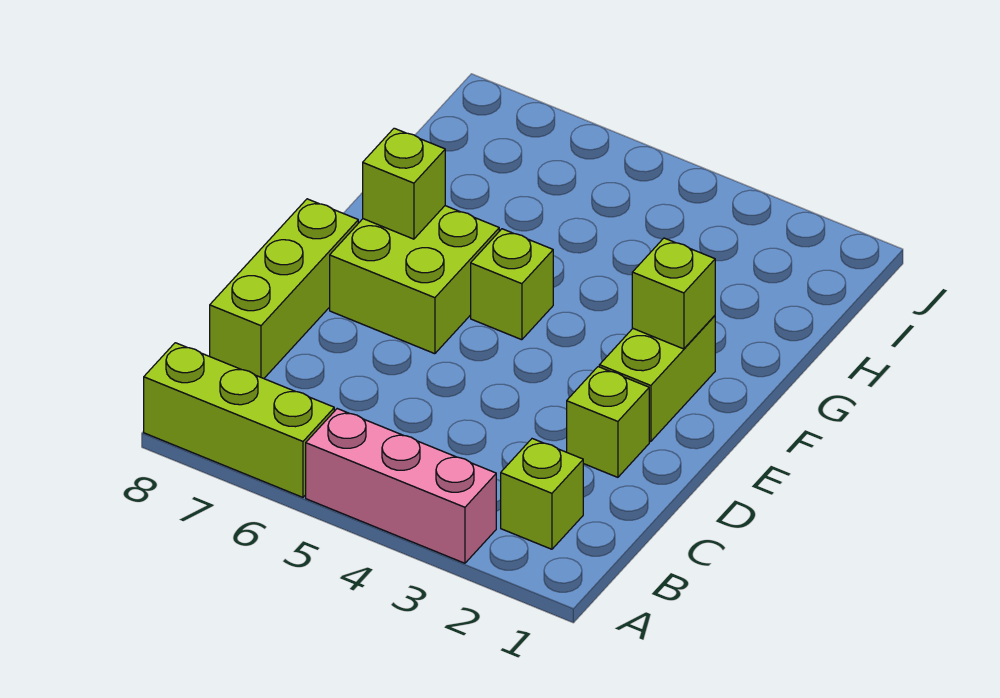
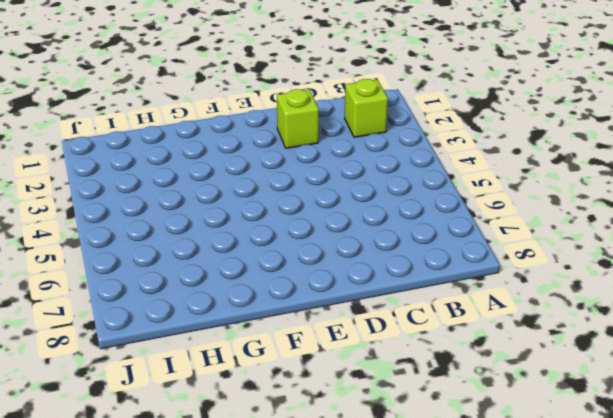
none -> pink 1x3 brick [306,409,496,563]
none -> lime 1x3 brick [144,343,334,497]

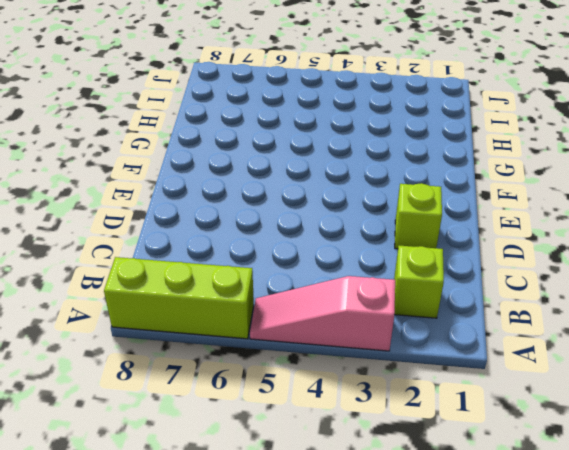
pink 1x3 slope [250,276,395,351] -> pink 1x3 brick [306,409,496,563]
none -> lime 1x3 brick [210,199,358,378]
none -> lime 1x2 brick [599,316,715,442]

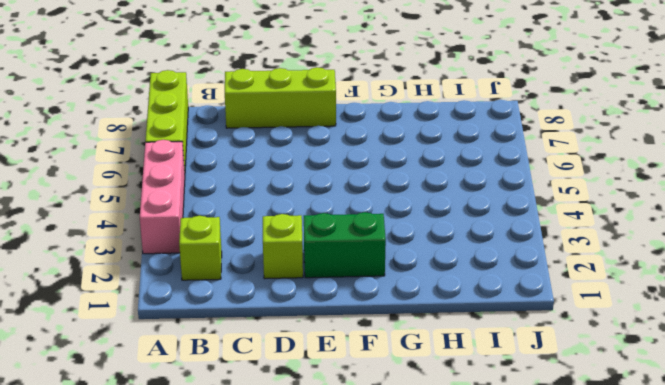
green 1x2 brick [304,212,386,278] -> lime 1x2 brick [599,316,715,442]
none -> lime 2x2 brick [330,206,499,354]
none -> lime 1x1 brick [471,229,553,340]

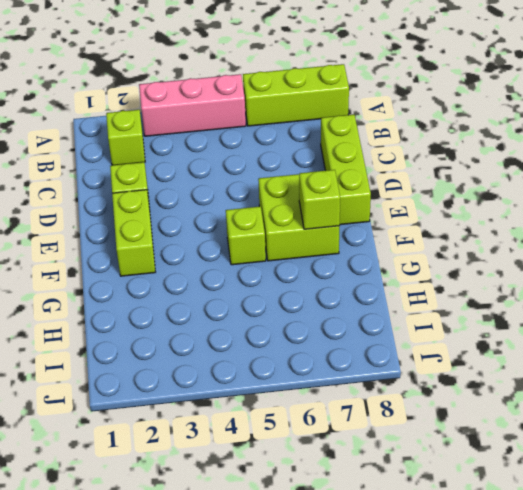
none -> lime 1x1 brick [632,238,715,349]

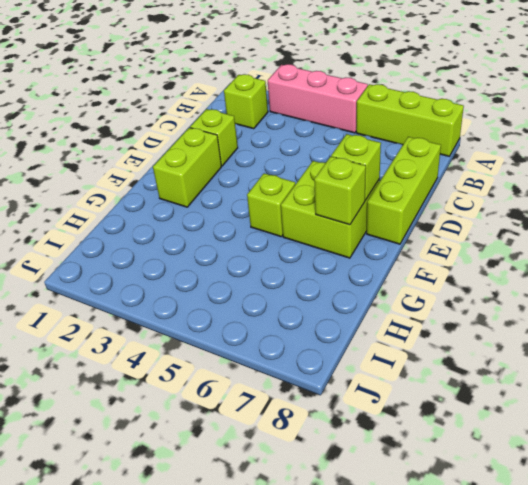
lime 1x1 brick [331,134,381,200] -> lime 1x1 brick moved to [632,238,715,349]

